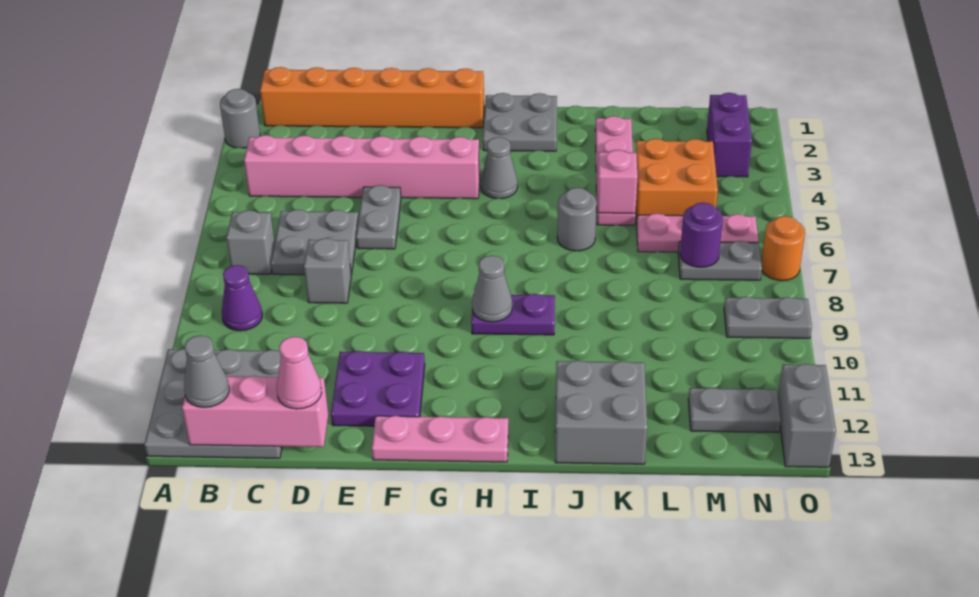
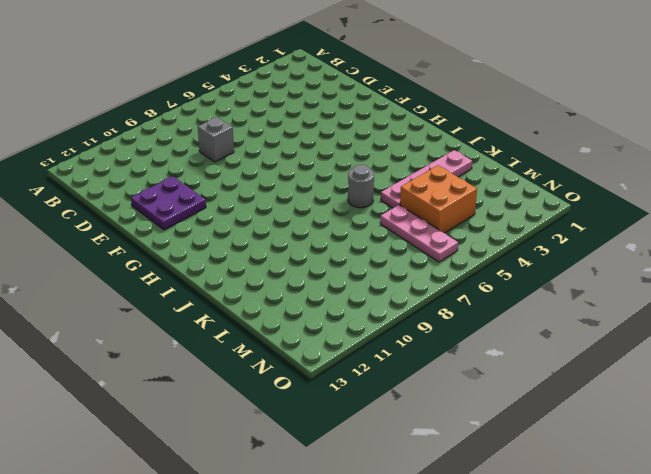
none -> grey 1x1 round brick [220,89,260,148]
none -> grey 3x3 plate [144,349,282,458]
none -> orange 1x6 brick [260,67,484,128]
none -> pink 1x6 brick [244,135,480,199]

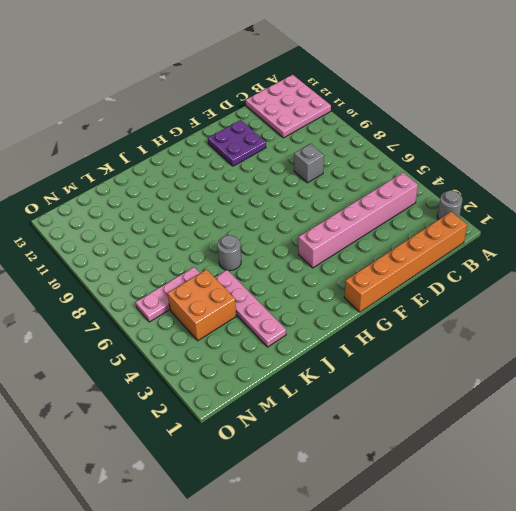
pink 3x3 plate [246,75,331,138] -> grey 3x3 plate [144,349,282,458]
none -> grey 1x1 brick [226,210,275,274]
none -> purple 1x1 cone [222,265,262,331]
none -> grey 2x2 plate [271,210,359,275]
none -> grey 1x2 plate [356,185,401,249]

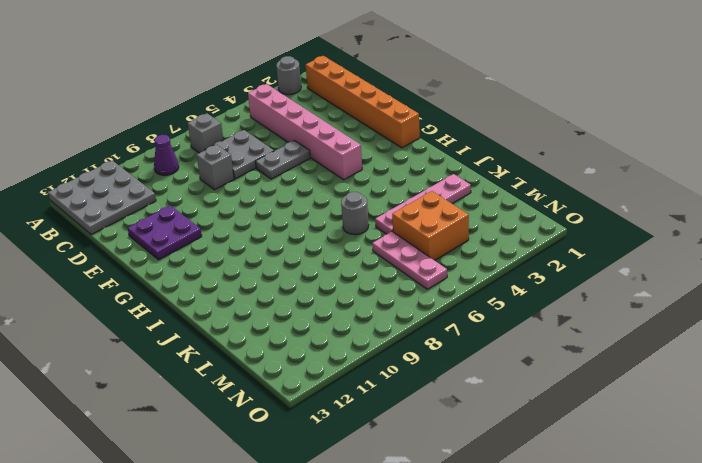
none -> pink 1x3 plate [372,416,508,462]
none -> grey 2x2 plate [483,93,557,151]
none -> grey 1x1 cone [481,137,518,199]
none -> purple 1x2 plate [471,294,555,335]

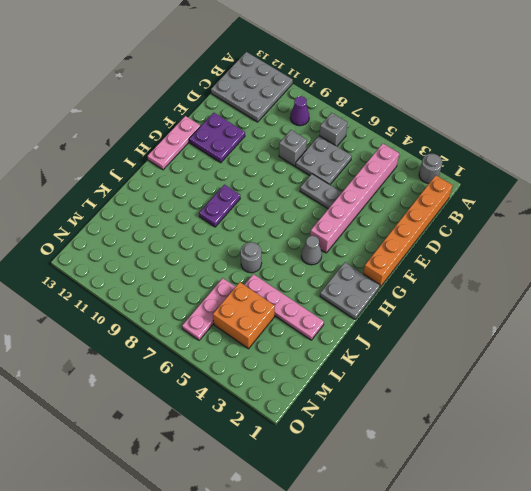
none -> grey 2x2 brick [555,360,647,464]
none -> grey 1x2 plate [678,241,762,280]
none -> grey 1x2 plate [688,388,781,433]
none -> purple 1x2 brick [707,93,752,177]

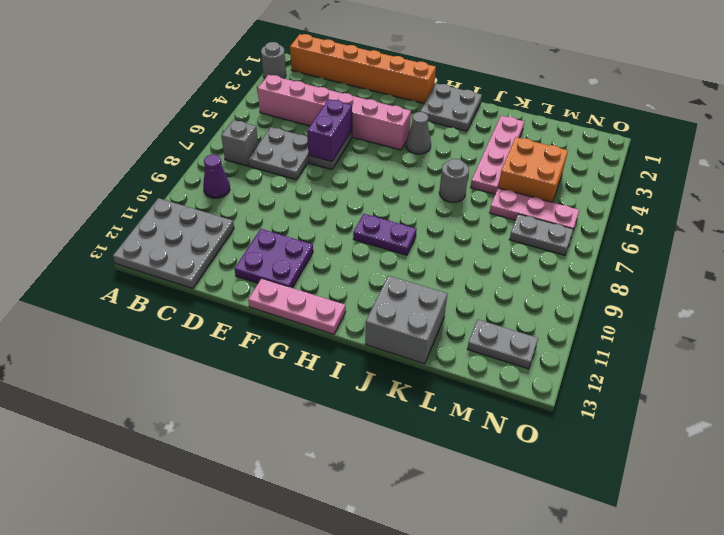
purple 1x2 brick [307,99,352,162] -> purple 1x2 brick moved to [707,93,752,177]
none -> grey 1x1 brick [304,238,351,303]
none -> grey 1x2 plate [724,296,812,338]
none -> orange 1x1 round brick [761,216,805,281]
none -> grey 1x2 brick [778,364,836,467]

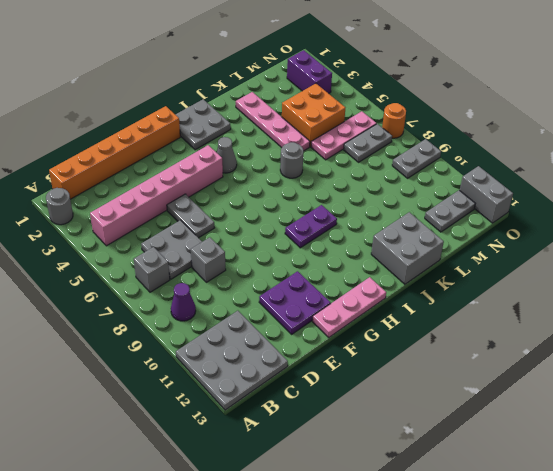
none -> pink 1x3 brick [182,376,328,447]
none -> grey 1x1 cone [472,255,512,322]
none -> pink 1x1 brick [597,150,637,213]
none -> purple 1x1 round brick [680,203,723,267]

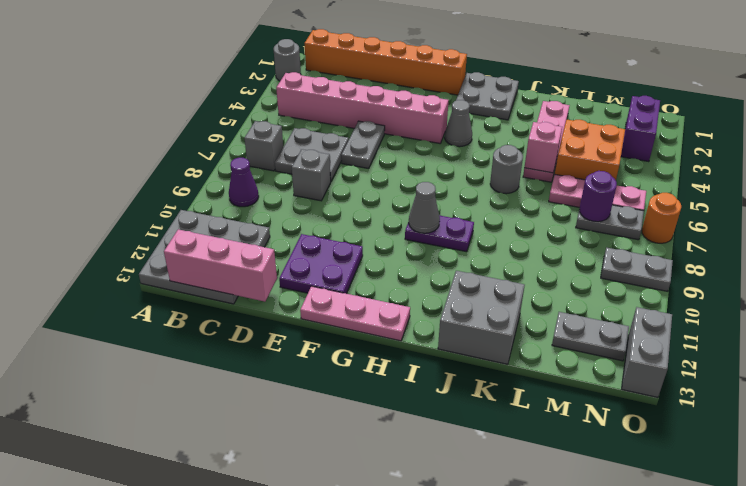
none -> grey 1x1 cone [184,335,229,407]
none -> pink 1x1 cone [277,337,322,409]

